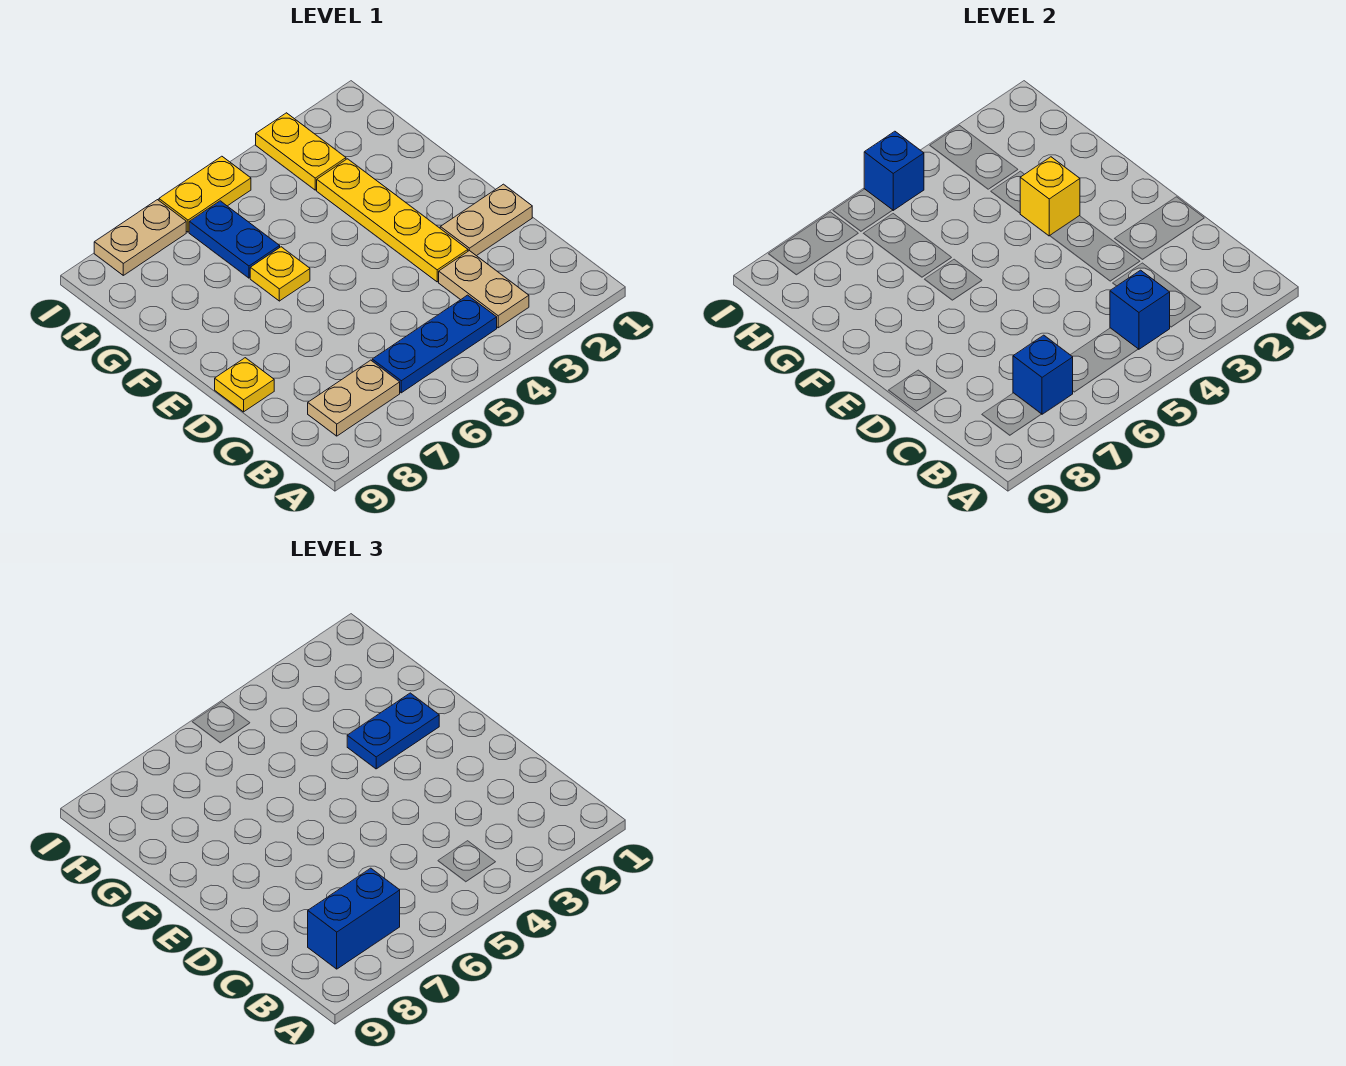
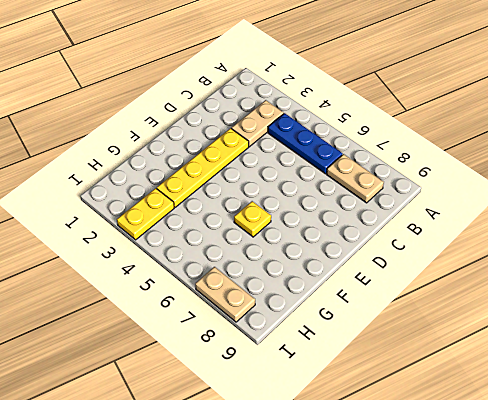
none -> tan 1x2 plate [440,184,532,256]
none -> yellow 1x1 plate [215,358,274,412]
none -> blue 1x2 plate [189,201,280,278]

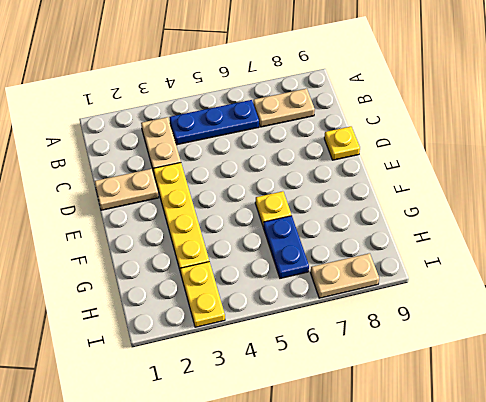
none -> yellow 1x2 plate [159,156,251,232]
none -> blue 1x1 brick [1110,270,1170,349]
none -> blue 1x1 brick [1013,335,1073,414]

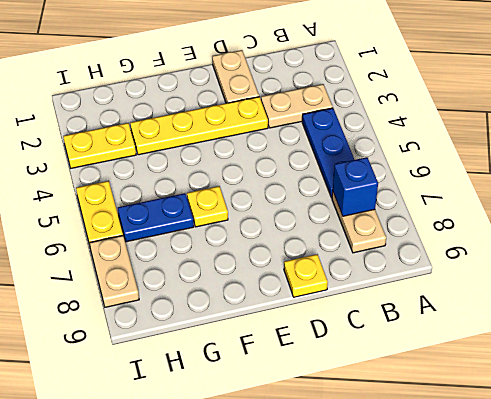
none -> blue 1x1 brick [1110,270,1170,349]
none -> yellow 1x1 brick [1020,157,1080,236]
none -> blue 1x1 brick [864,131,924,210]

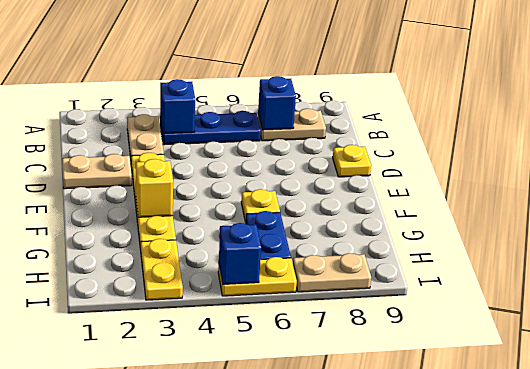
none -> blue 1x2 brick [308,868,400,969]
none -> blue 1x2 plate [347,693,439,769]

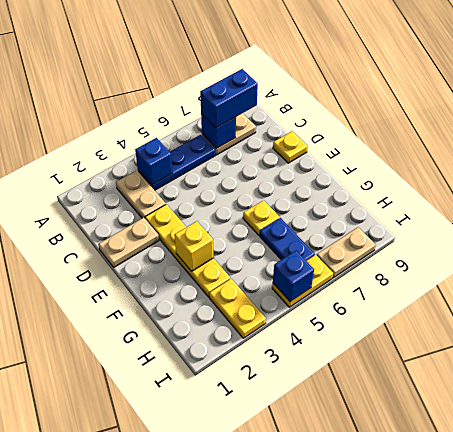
none -> blue 1x2 plate [347,693,439,769]

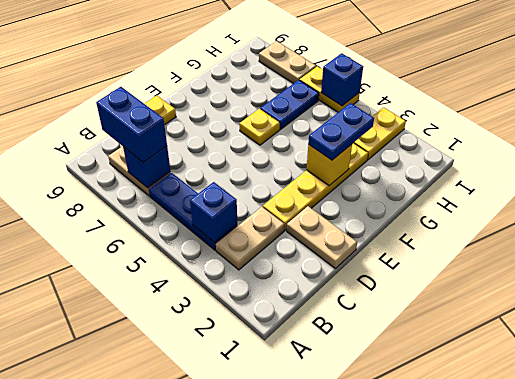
blue 1x2 plate [308,103,374,160] -> blue 1x2 plate turned to [347,693,439,769]

